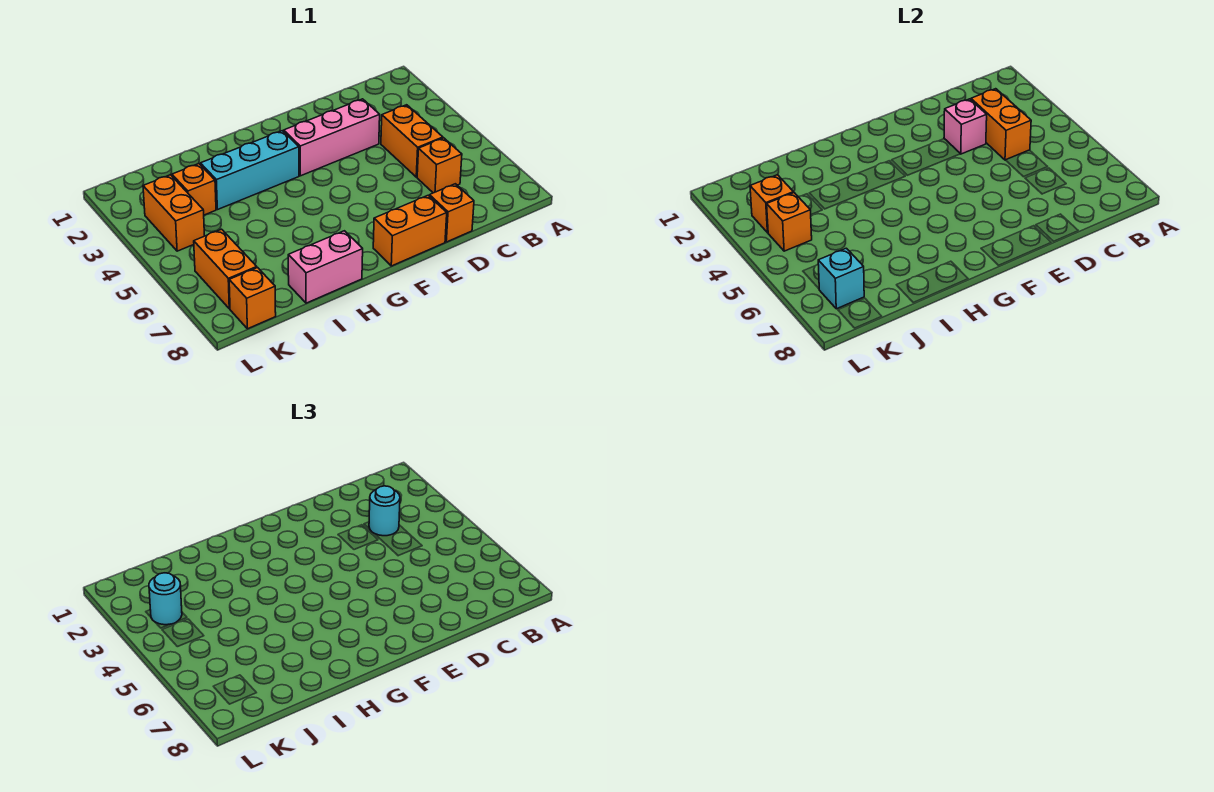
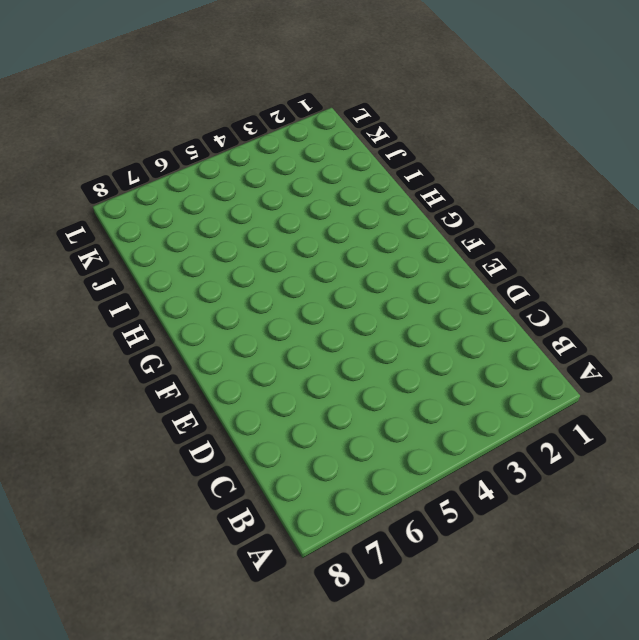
none -> orange 1x2 brick [381,105,443,177]
none -> orange 1x1 brick [417,138,462,193]
none -> pink 1x3 brick [284,99,380,176]

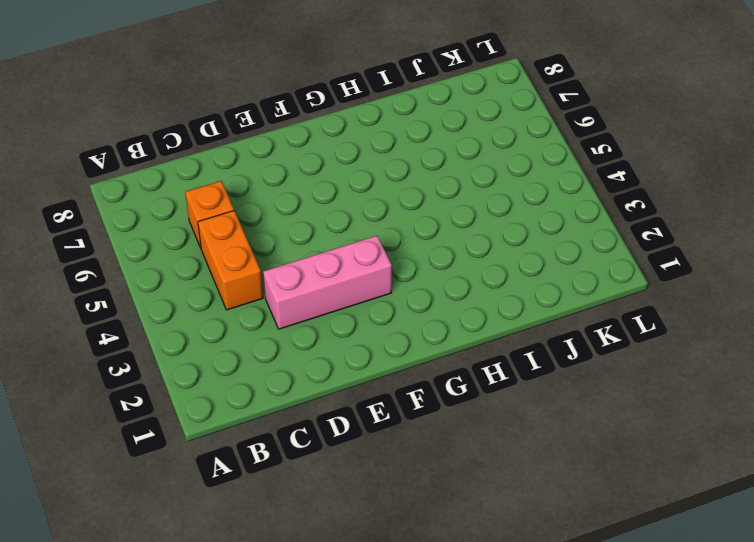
none -> orange 1x1 brick [429,184,474,242]
none -> orange 1x2 brick [373,195,447,266]
none -> cyan 1x3 brick [200,131,299,210]

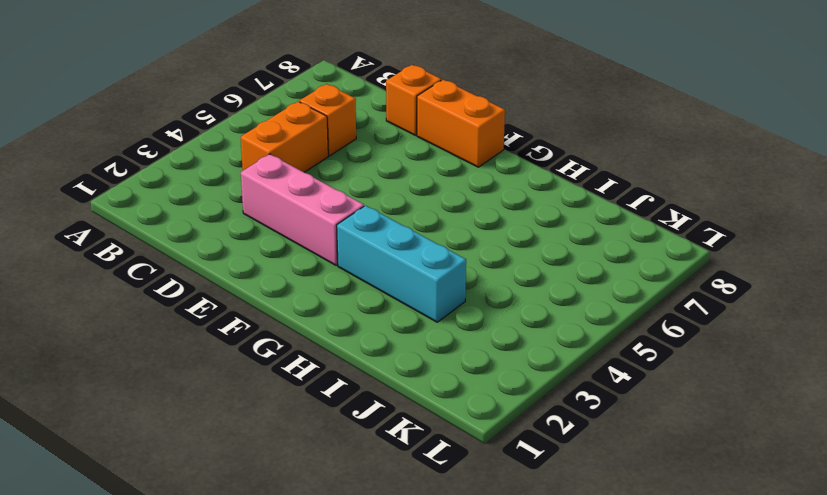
none -> pink 1x2 brick [288,231,363,303]
none -> orange 1x1 brick [172,164,216,215]
none -> orange 1x2 brick [143,175,204,251]

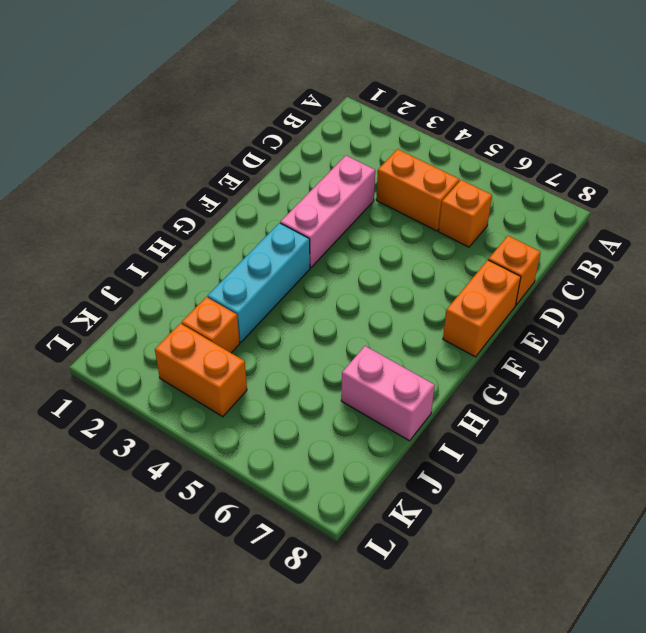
pink 1x2 brick [341,346,435,441] -> pink 1x2 brick turned to [288,231,363,303]
none -> orange 1x2 brick [194,229,257,309]
none -> orange 1x1 brick [229,268,276,329]
none -> orange 1x2 brick [971,89,1031,160]

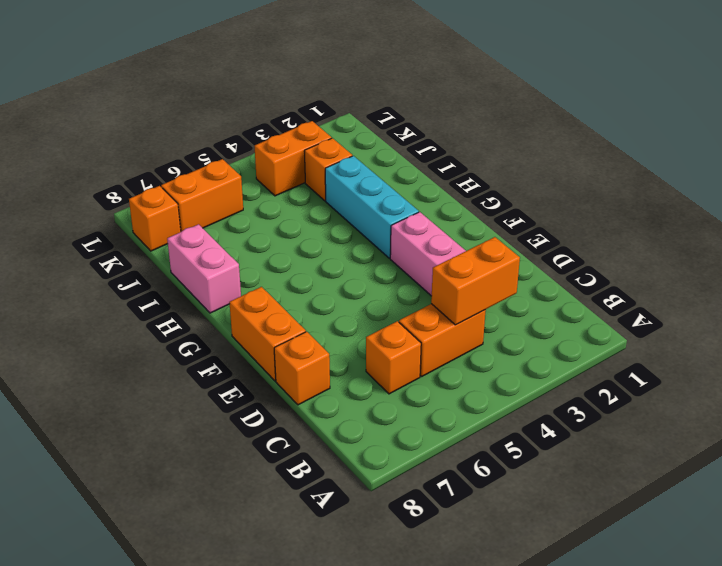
none -> pink 1x1 brick [944,99,987,154]
none -> orange 1x1 brick [750,175,793,233]
none -> orange 1x1 brick [767,193,812,251]

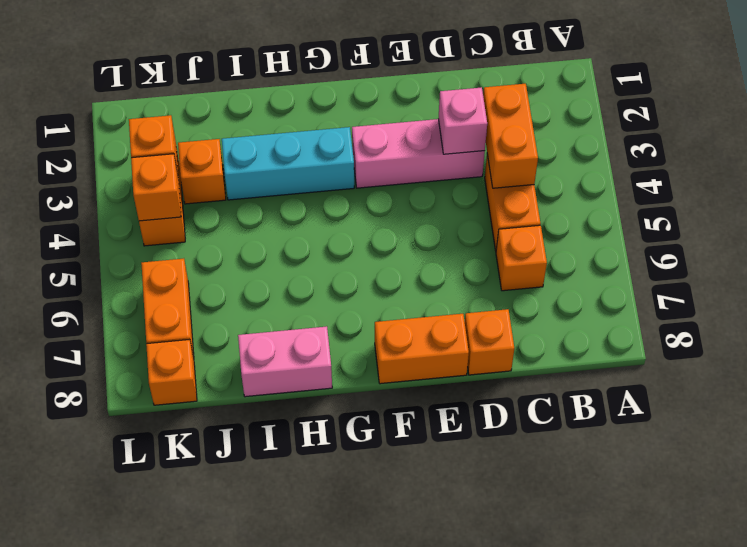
none -> cyan 1x1 brick [818,248,864,309]
none -> cyan 1x1 round brick [369,486,400,536]
none -> cyan 1x1 round brick [149,573,182,625]

